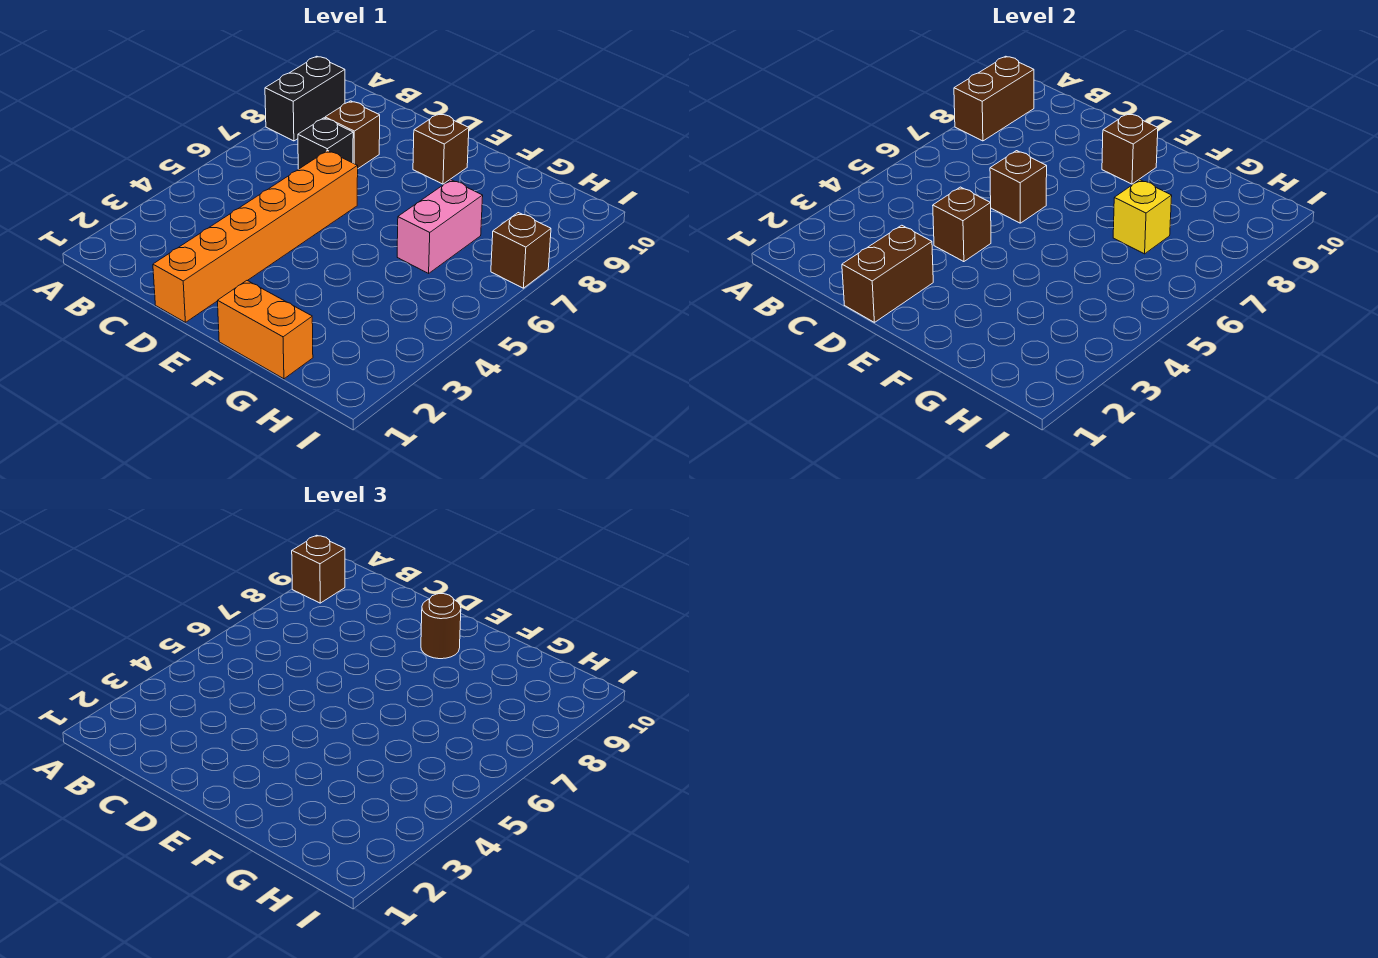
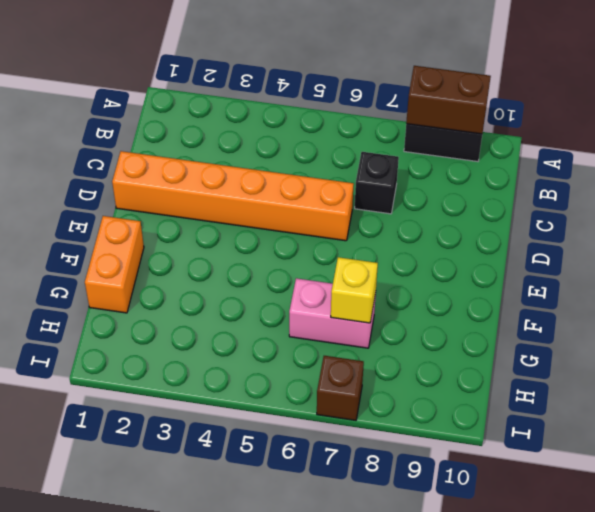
none -> brown 1x1 brick [325,101,380,168]
none -> brown 1x1 brick [413,113,469,184]
none -> brown 1x2 brick [842,225,933,322]

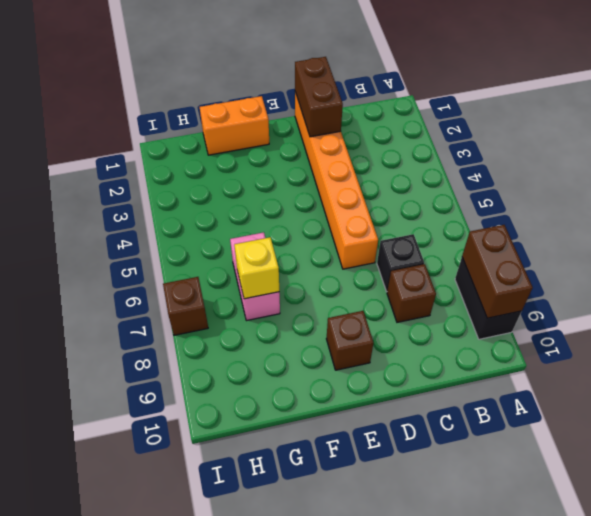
none -> brown 1x1 brick [933,187,991,262]
none -> brown 1x1 brick [990,151,1047,223]
none -> brown 1x1 brick [1102,113,1158,184]

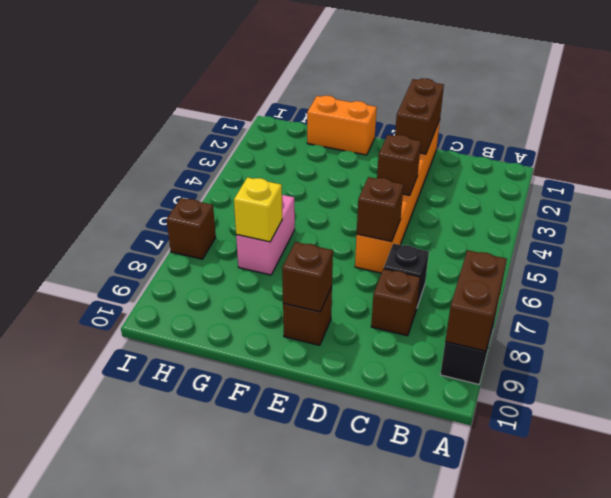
none -> brown 1x1 brick [292,535,345,603]
none -> brown 1x1 round brick [421,594,461,659]

